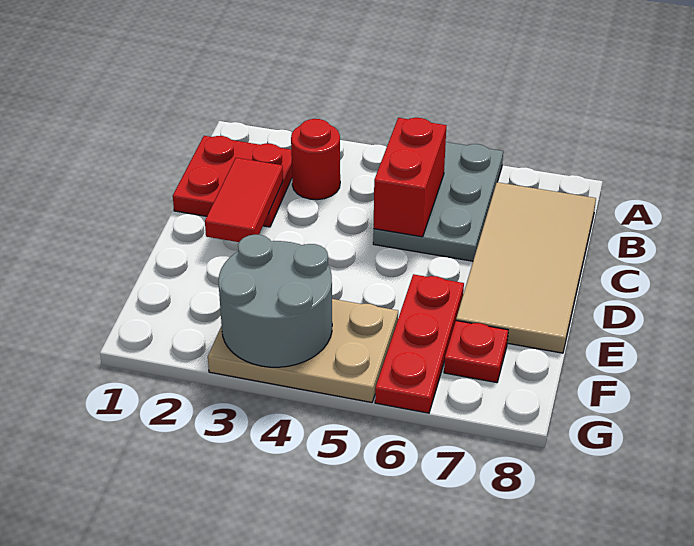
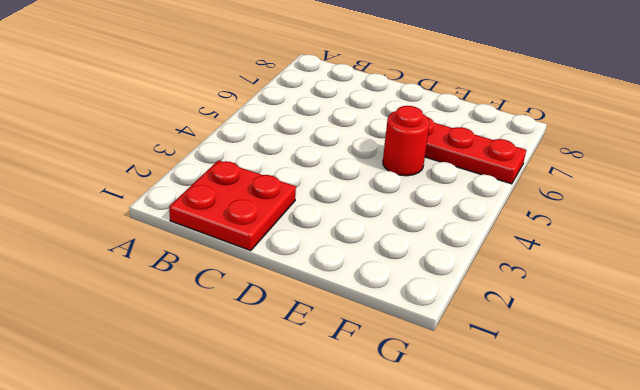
red 1x1 round brick [383,106,430,176] -> red 1x1 round brick moved to [291,119,340,200]
none -> grey 2x3 plate [373,142,503,261]
none -> tan 2x4 tile [456,182,596,353]

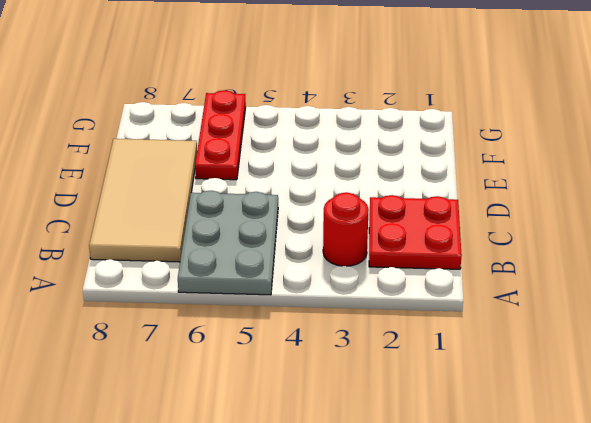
none -> tan 2x3 plate [208,299,398,403]
none -> red 1x1 plate [444,321,508,383]

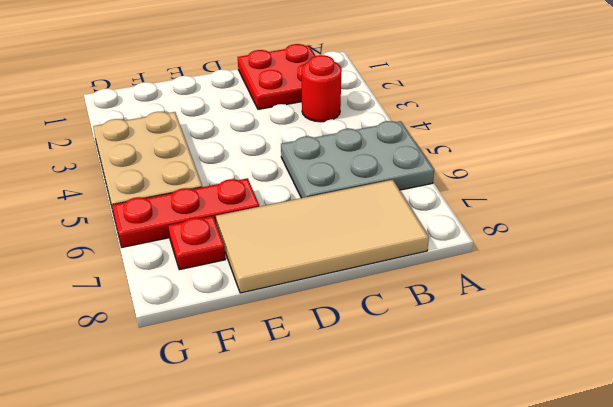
none -> red 1x2 brick [374,118,446,237]
none -> red 1x2 tile [205,158,283,242]

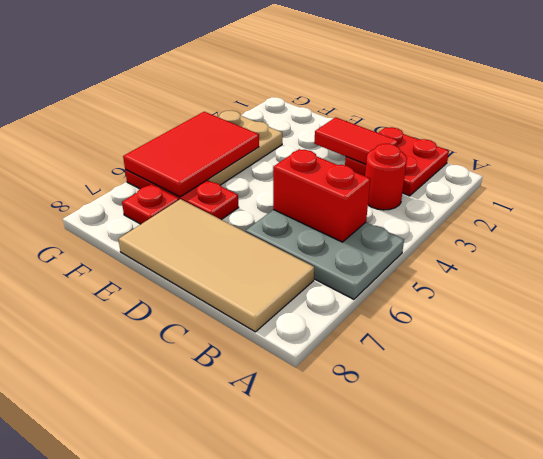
red 2x3 tile [123,112,259,197] -> grey 2x2 round brick [218,235,332,367]

